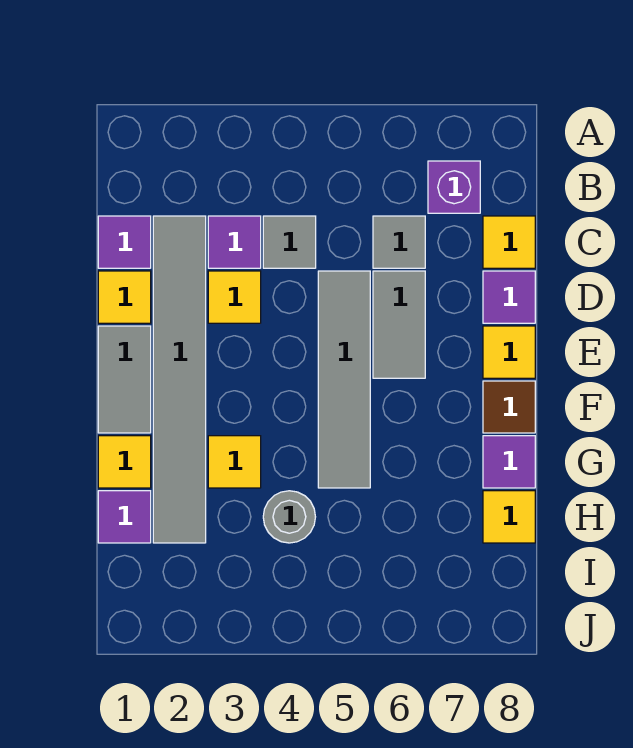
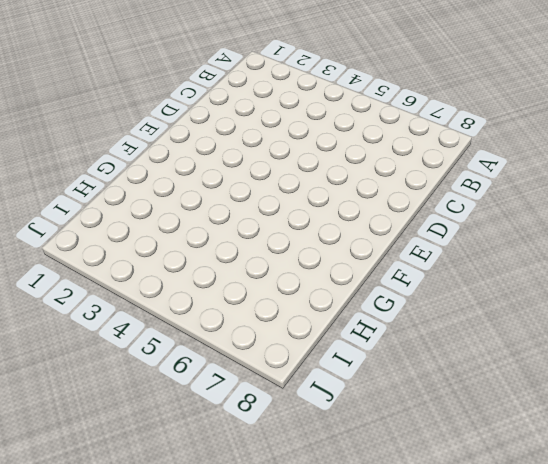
none -> purple 1x1 brick [428,161,480,213]
none -> purple 1x1 tile [98,216,151,268]
none -> grey 1x6 tile [153,216,206,543]

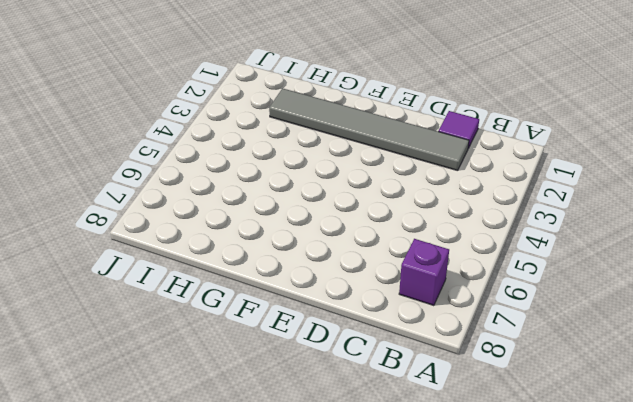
none -> purple 1x1 tile [208,216,261,268]
none -> grey 1x1 tile [263,216,316,268]
none -> grey 1x1 tile [373,216,425,268]

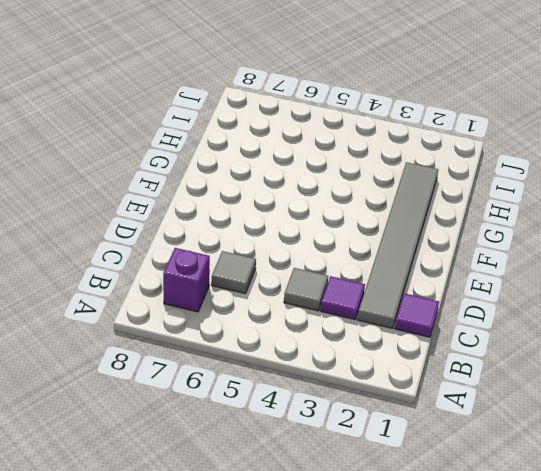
none -> yellow 1x1 tile [483,216,535,268]
none -> yellow 1x1 tile [98,271,151,323]
none -> yellow 1x1 tile [208,271,261,323]

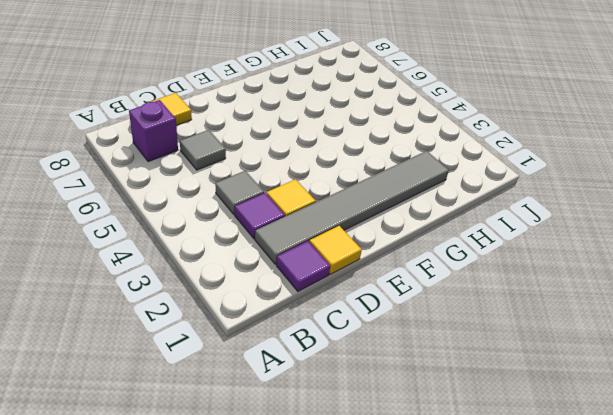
none -> grey 1x4 tile [318,271,370,488]
none -> grey 1x2 tile [373,271,425,378]
none -> purple 1x1 tile [483,271,535,323]

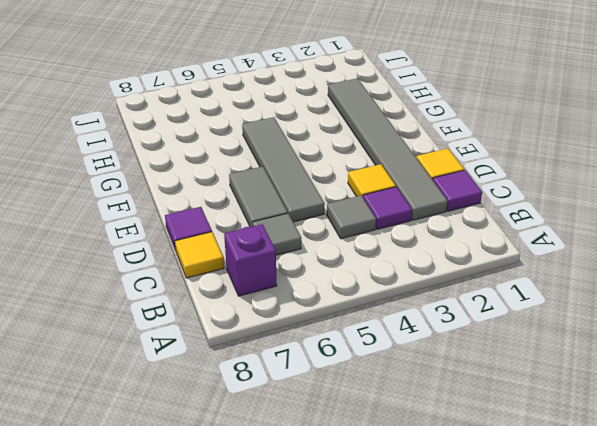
none -> grey 1x2 tile [98,326,151,433]
none -> yellow 1x1 tile [483,326,535,378]
none -> brown 1x1 tile [483,381,535,433]

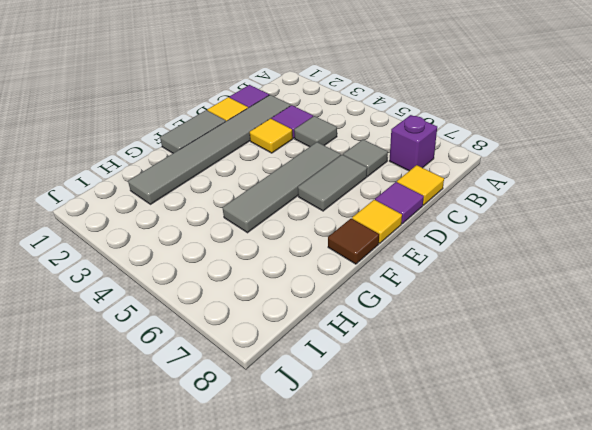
none -> yellow 1x1 tile [98,436,151,488]
none -> yellow 1x1 tile [208,436,261,488]
none -> purple 1x1 tile [483,436,535,488]

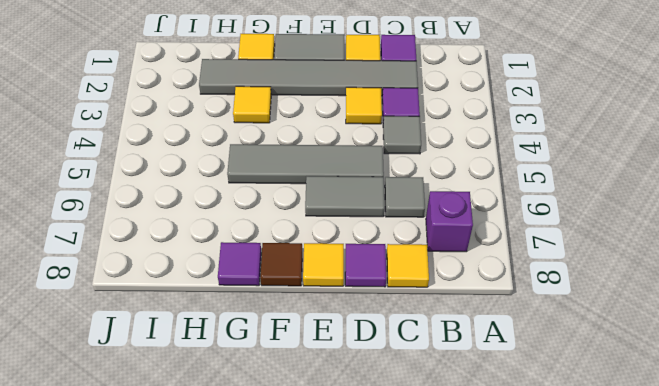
none -> purple 1x1 tile [98,491,151,543]
none -> grey 1x1 round brick [263,491,315,543]
none -> yellow 1x1 tile [483,491,535,543]

